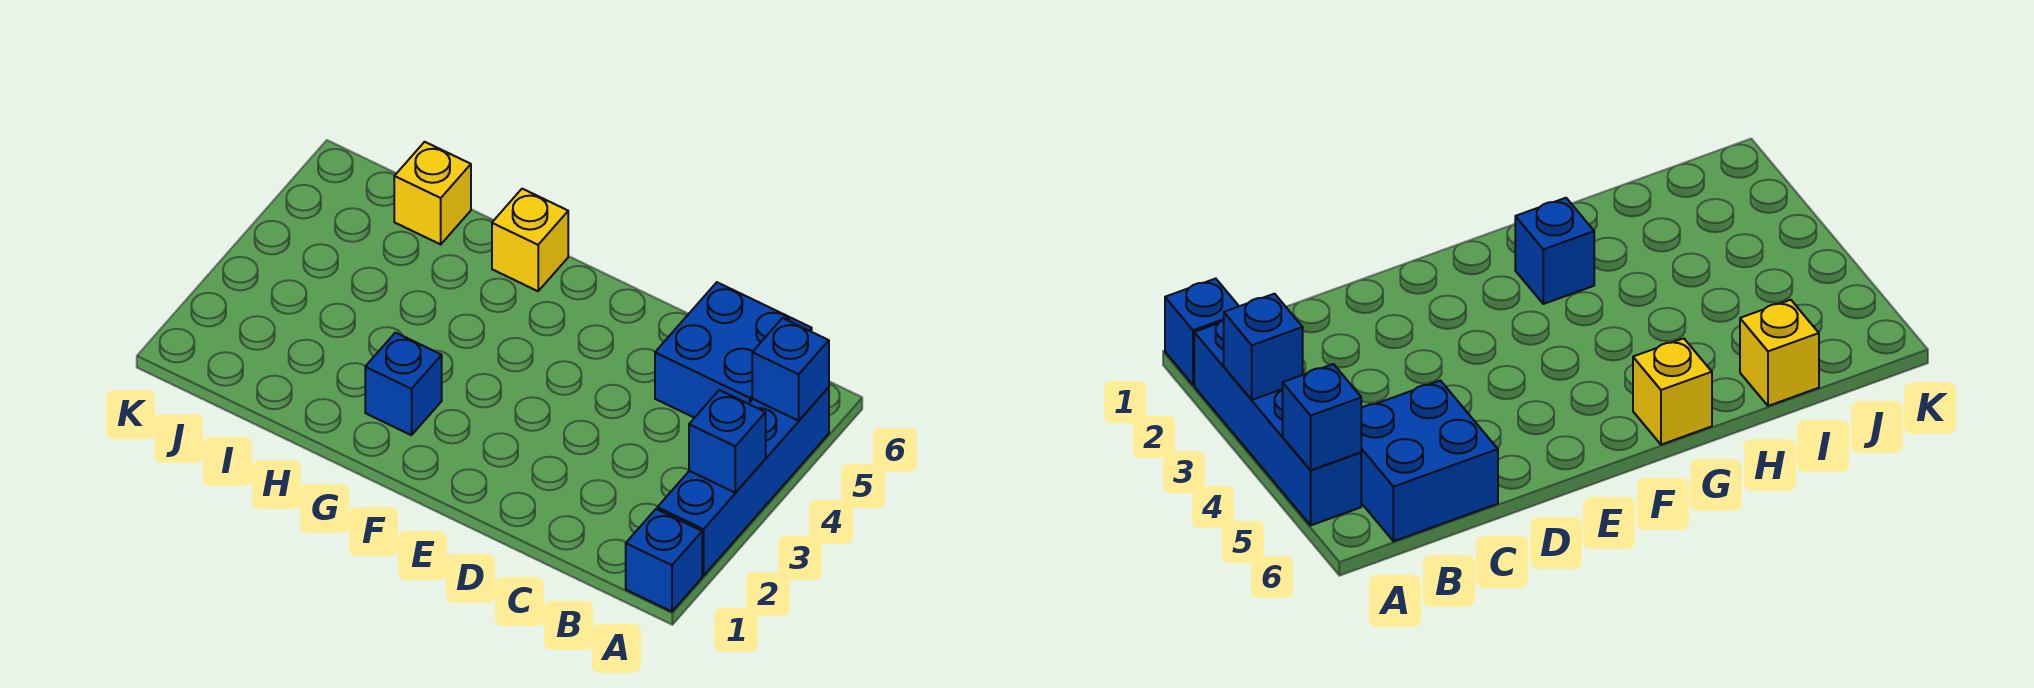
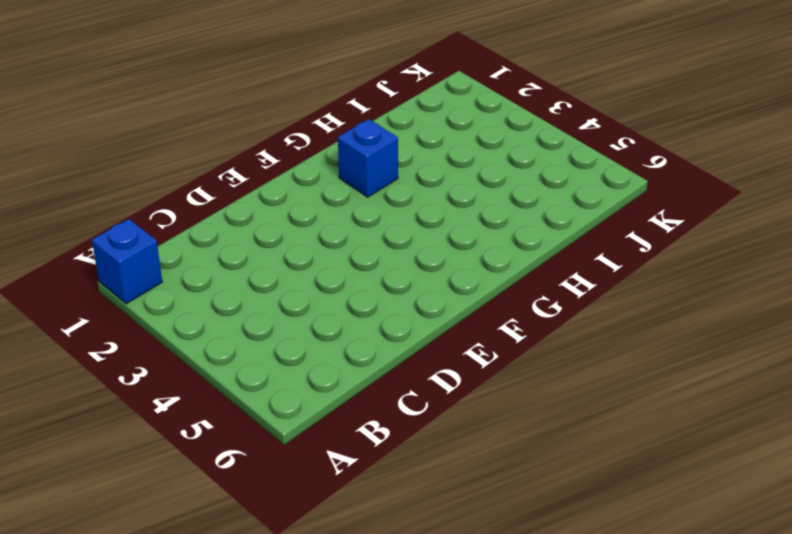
none -> blue 1x4 brick [657,387,829,576]
none -> blue 2x2 brick [655,282,812,418]

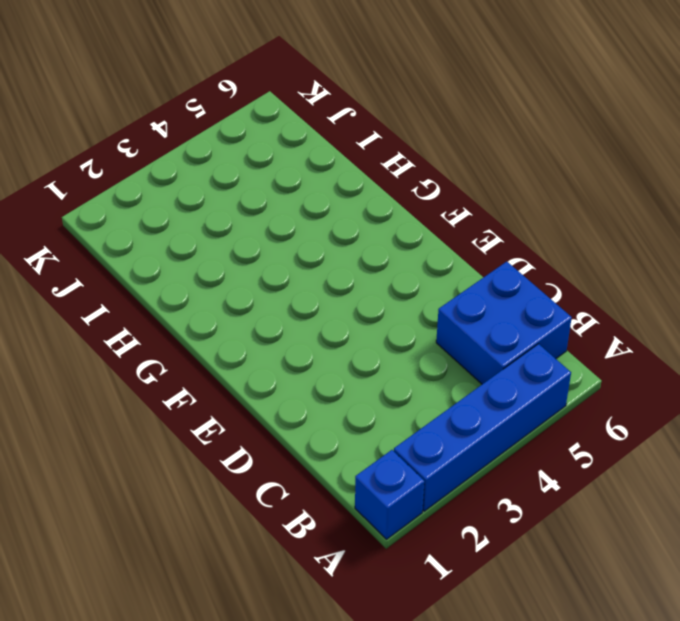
none -> blue 1x1 brick [365,333,442,435]
none -> yellow 1x1 brick [492,189,568,291]

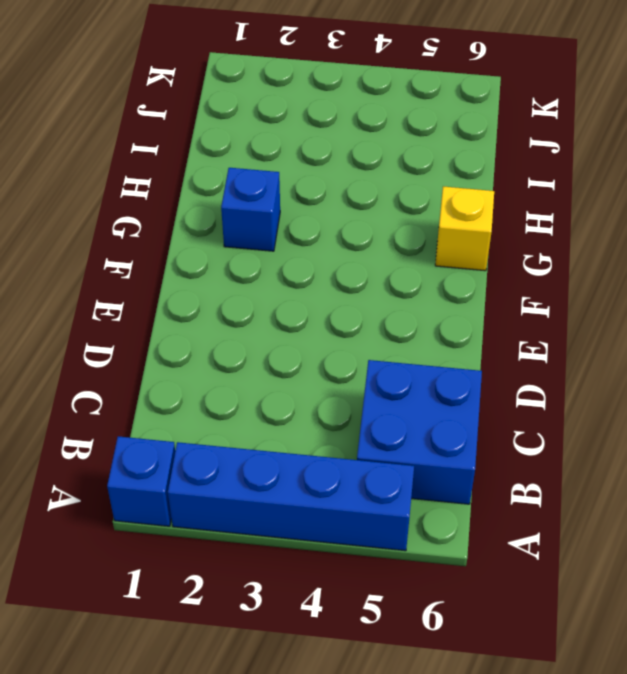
none -> yellow 1x1 brick [394,142,471,244]
none -> blue 1x1 brick [689,390,766,493]

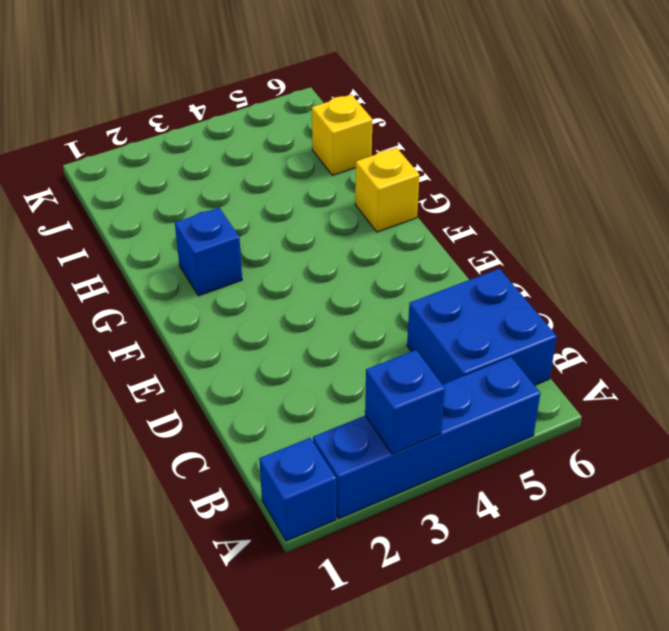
none -> blue 1x1 brick [752,318,829,421]

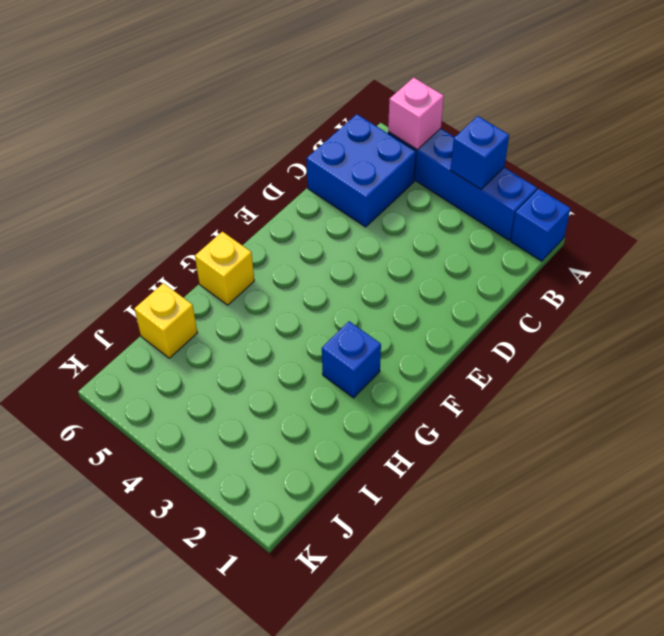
pink 1x1 brick [388,77,444,149] -> blue 1x1 brick [752,318,829,421]

